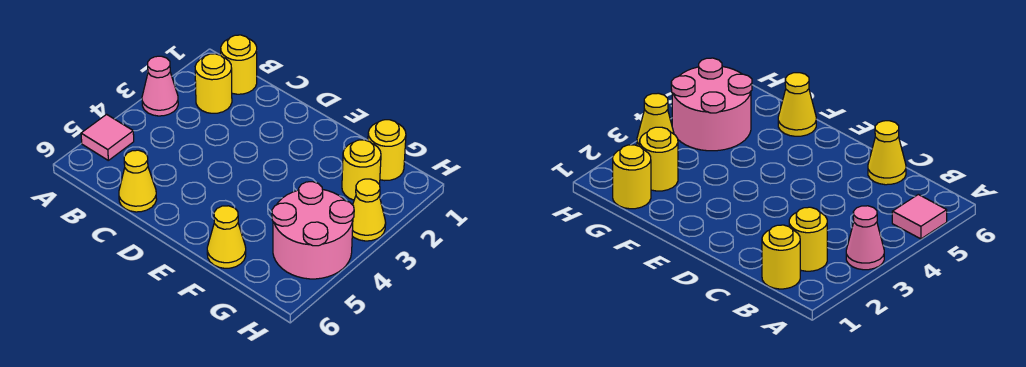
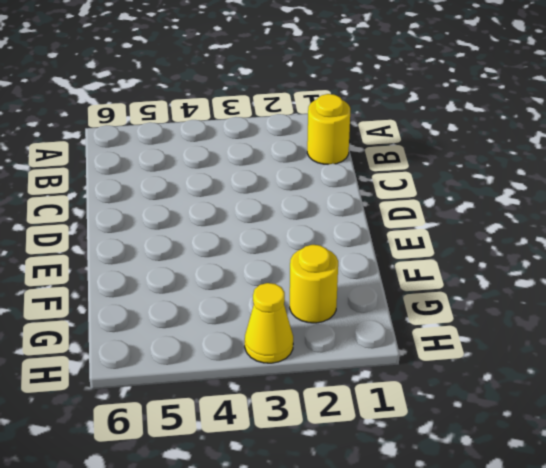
none -> pink 1x1 cone [142,56,178,116]
none -> pink 1x1 tile [81,114,134,160]

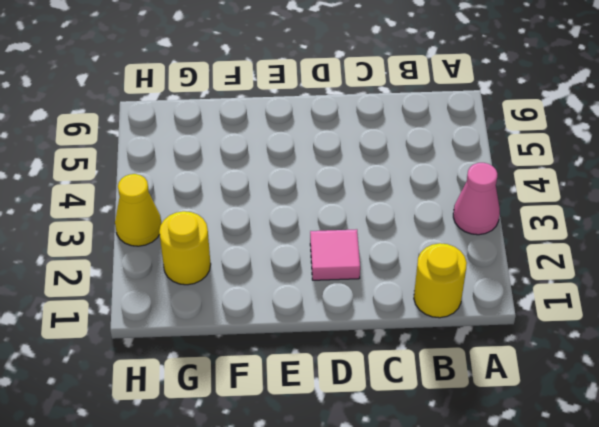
pink 1x1 tile [310,229,360,280] -> pink 1x1 tile moved to [81,114,134,160]
none -> yellow 1x1 round brick [195,54,232,113]
none -> yellow 1x1 cone [119,150,157,212]

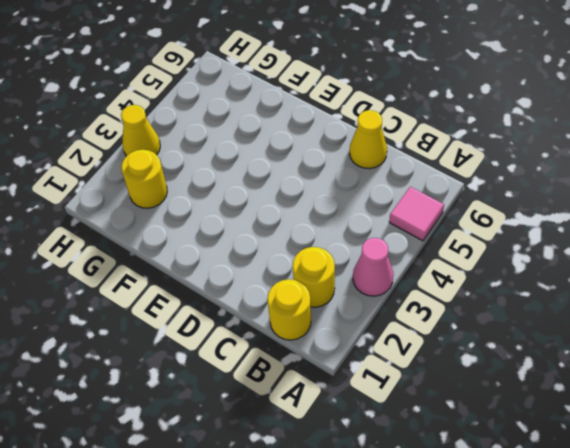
none -> yellow 1x1 cone [207,206,246,268]
none -> yellow 1x1 round brick [368,120,406,181]

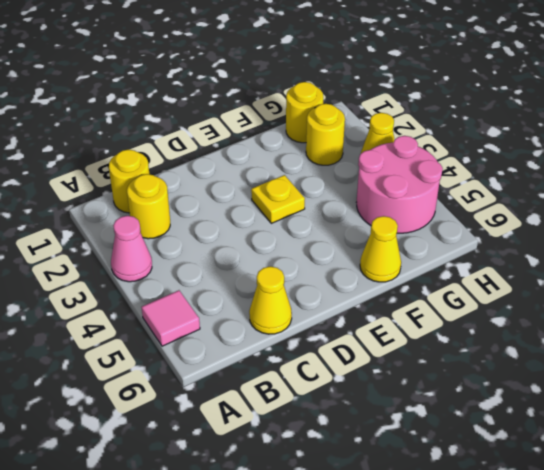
yellow 1x1 plate [251,175,305,223] -> none

